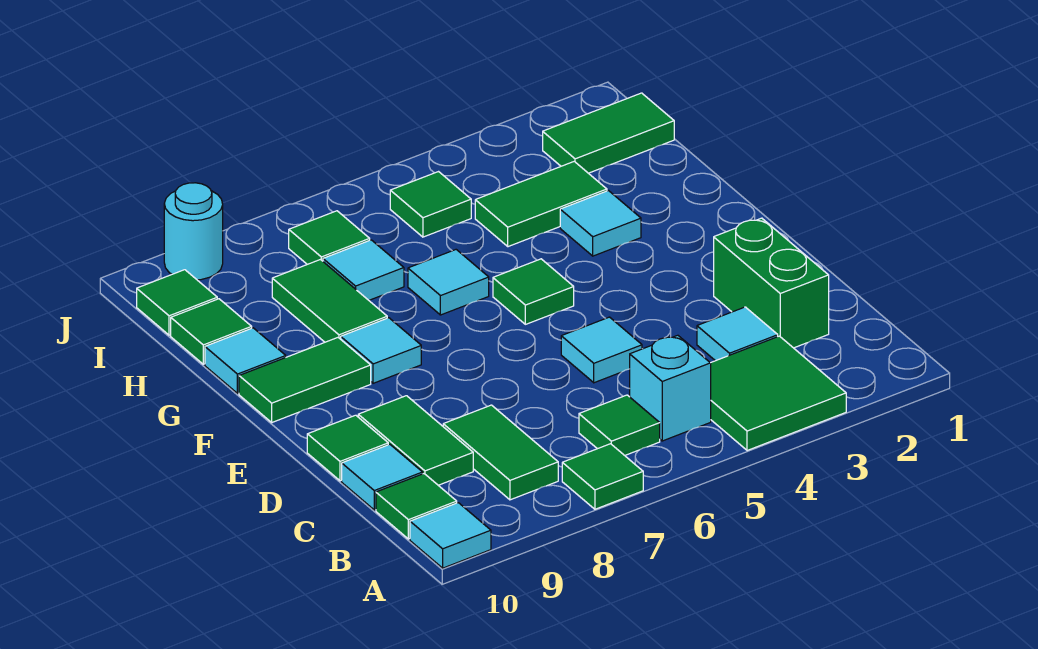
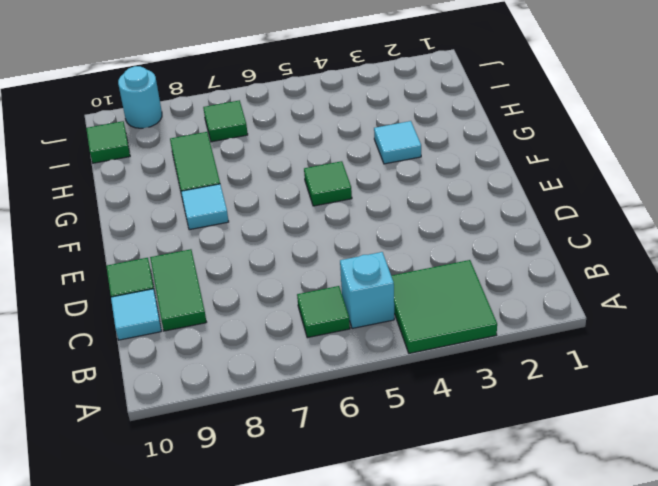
none -> green 1x1 tile [562,444,643,509]
none -> cyan 1x1 tile [410,503,491,568]
none -> green 1x2 tile [443,405,558,500]

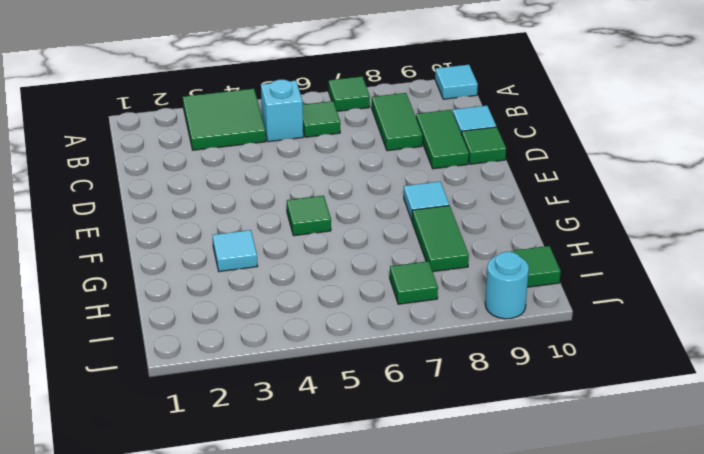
none -> green 1x1 tile [376,474,457,539]
none -> green 1x2 brick [714,218,829,348]
none -> cyan 1x1 tile [697,307,778,361]

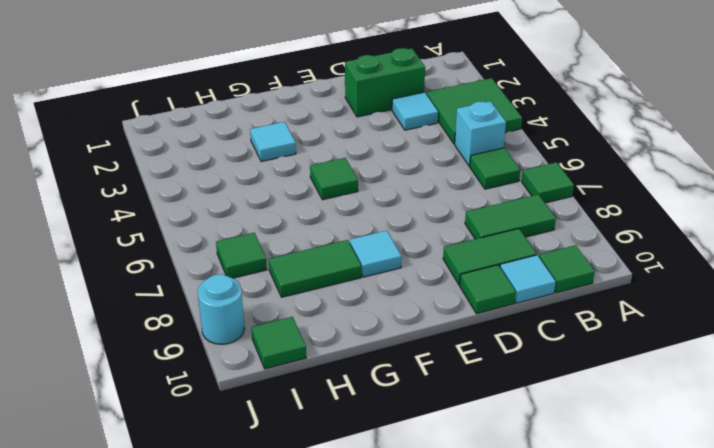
none -> cyan 1x1 tile [410,503,491,568]
none -> cyan 1x1 tile [561,317,642,383]
none -> green 1x2 tile [239,338,371,422]

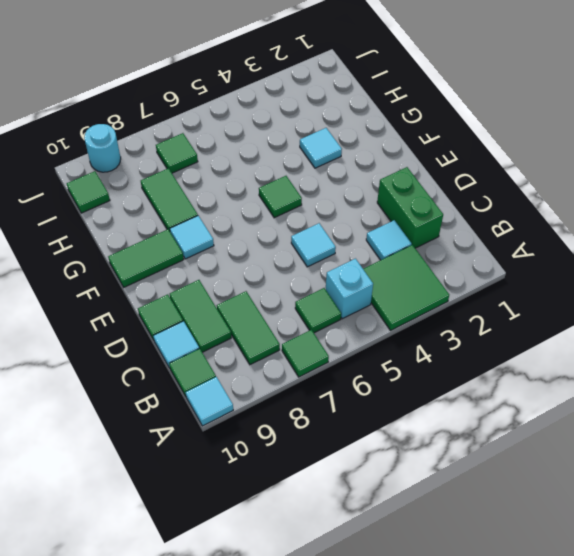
none -> cyan 1x1 tile [408,250,489,315]
none -> cyan 1x1 tile [205,328,286,393]
none -> green 1x2 tile [475,161,607,247]

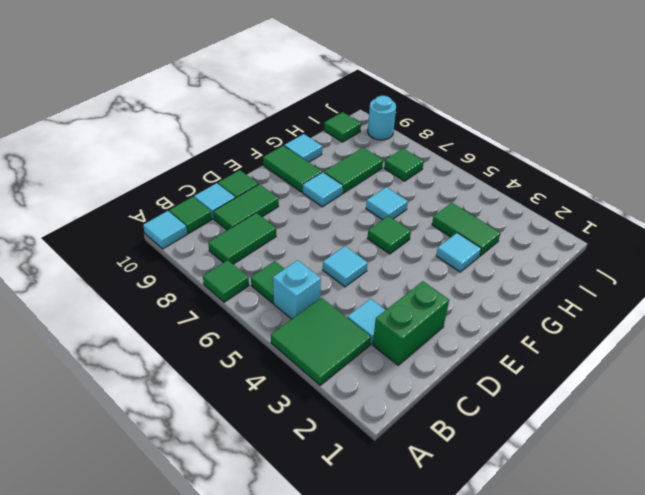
none -> cyan 1x1 tile [323,240,404,300]
none -> green 1x1 tile [171,299,252,364]
none -> green 1x2 tile [543,93,674,173]

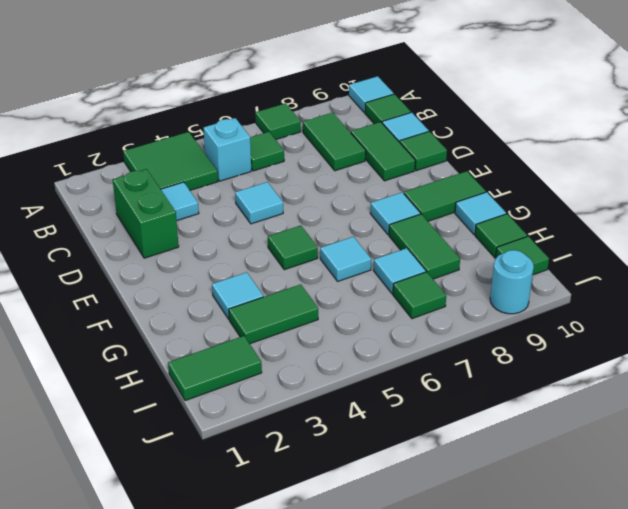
none -> green 1x1 tile [390,172,471,237]

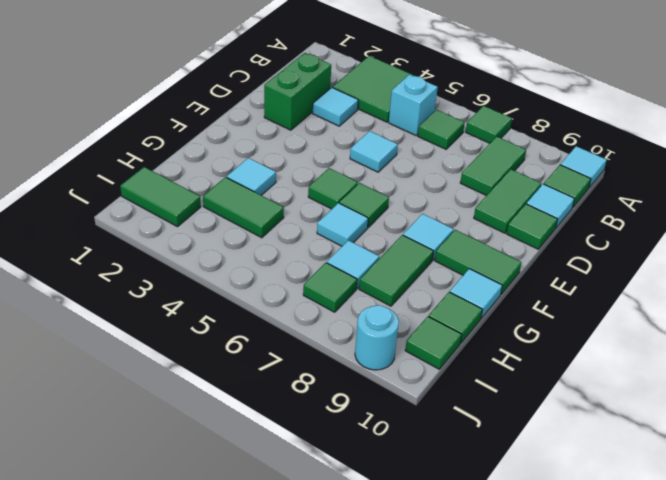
green 1x1 tile [339,183,389,227] -> green 1x1 tile moved to [390,172,471,237]

